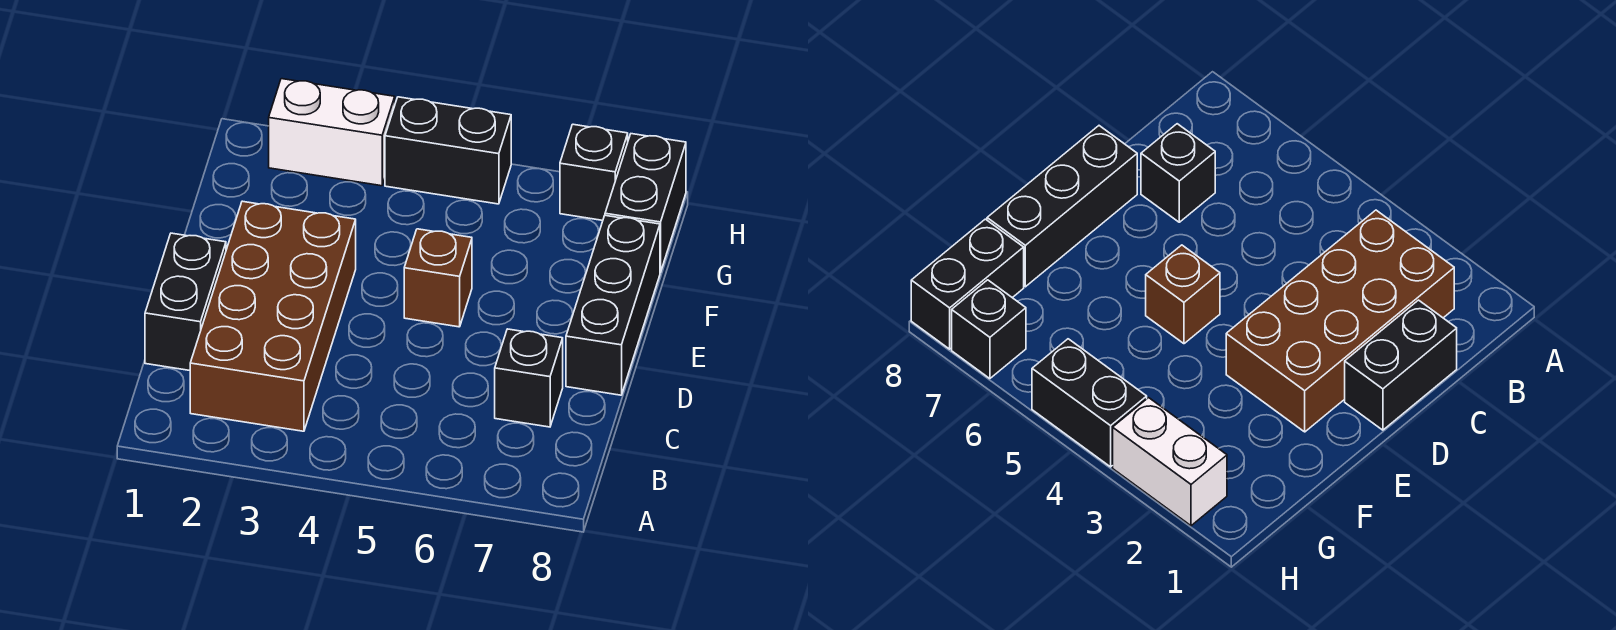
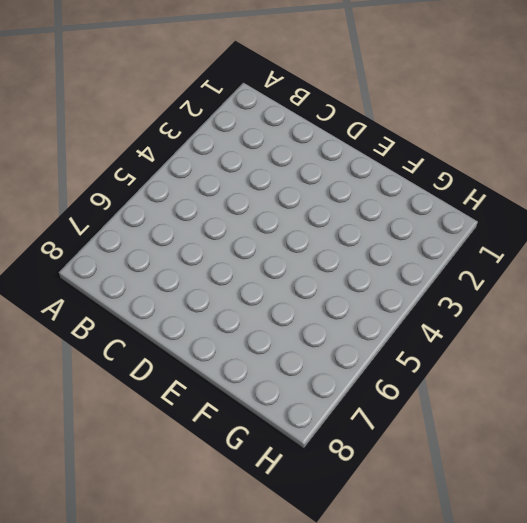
none -> brown 2x4 brick [190,201,356,431]
none -> black 1x2 brick [145,233,226,370]

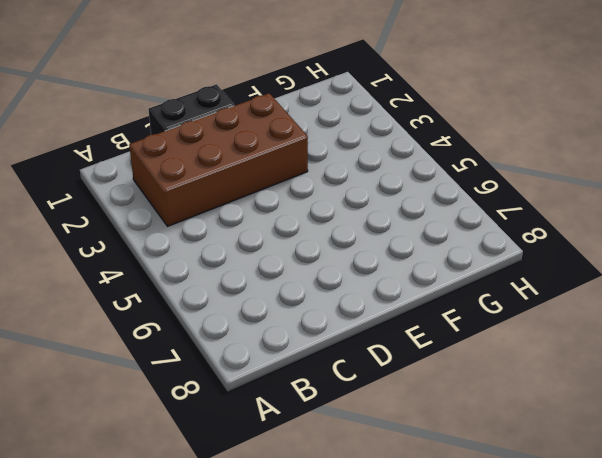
none -> black 1x1 brick [495,329,563,427]
none -> black 1x3 brick [566,215,660,395]

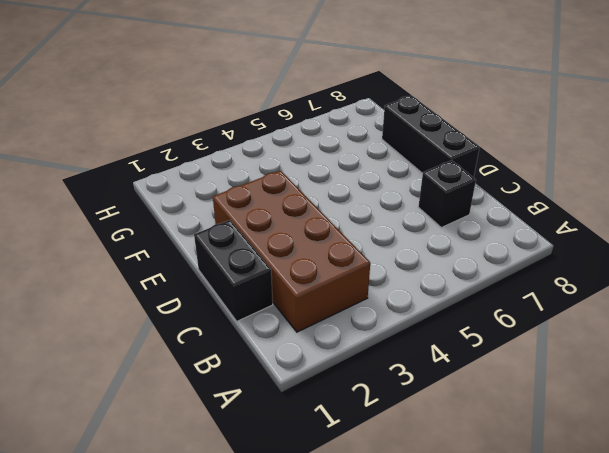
none -> brown 1x1 brick [404,229,472,327]
none -> black 1x2 brick [605,134,686,272]

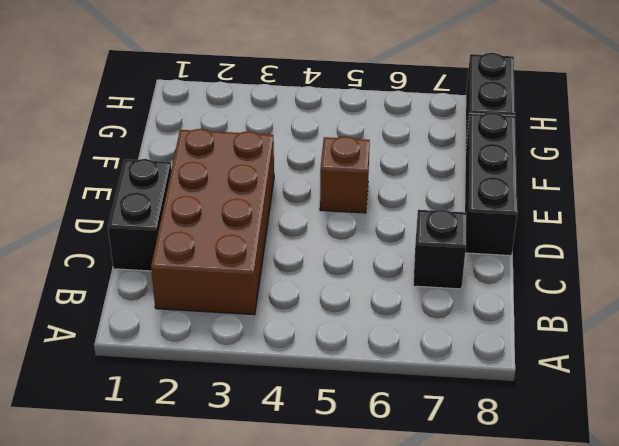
none -> white 1x2 brick [269,79,395,186]
none -> black 1x2 brick [385,97,511,204]

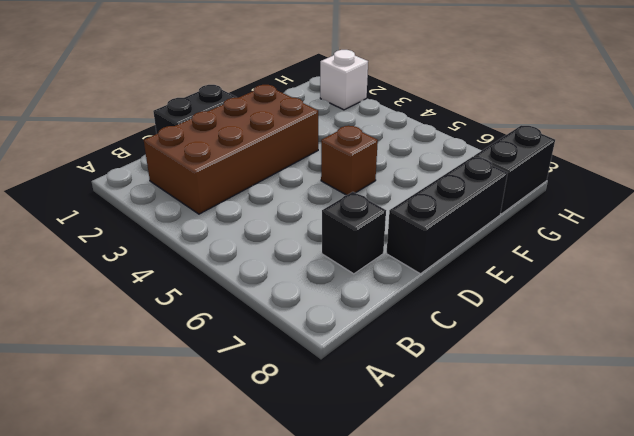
white 1x1 brick [320,50,368,110] -> white 1x2 brick [269,79,395,186]
none -> black 1x2 brick [385,97,511,204]
none -> black 1x1 brick [560,124,628,220]

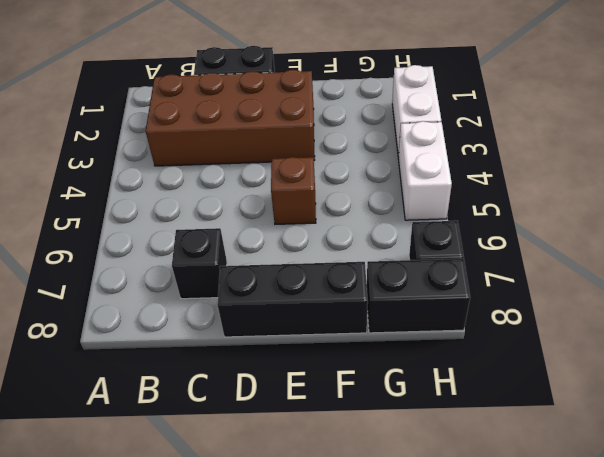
white 1x2 brick [398,121,452,220] -> black 1x2 brick [385,97,511,204]

